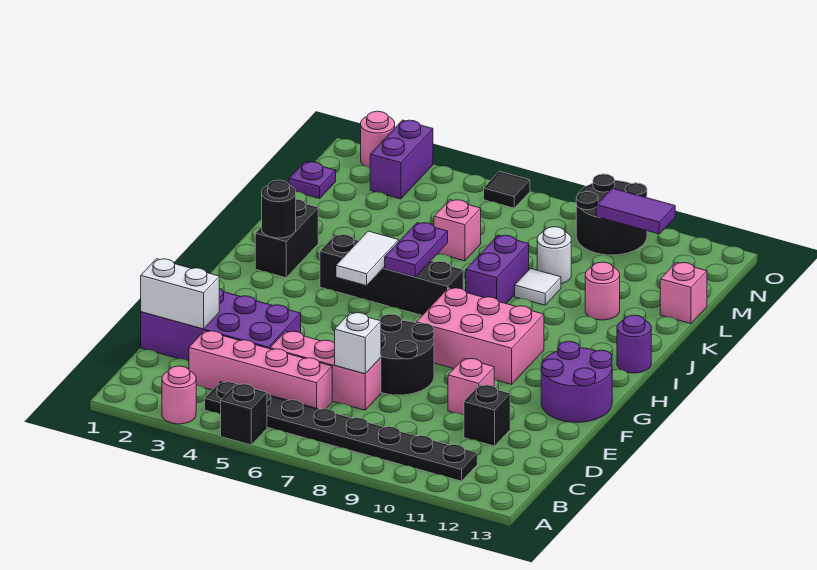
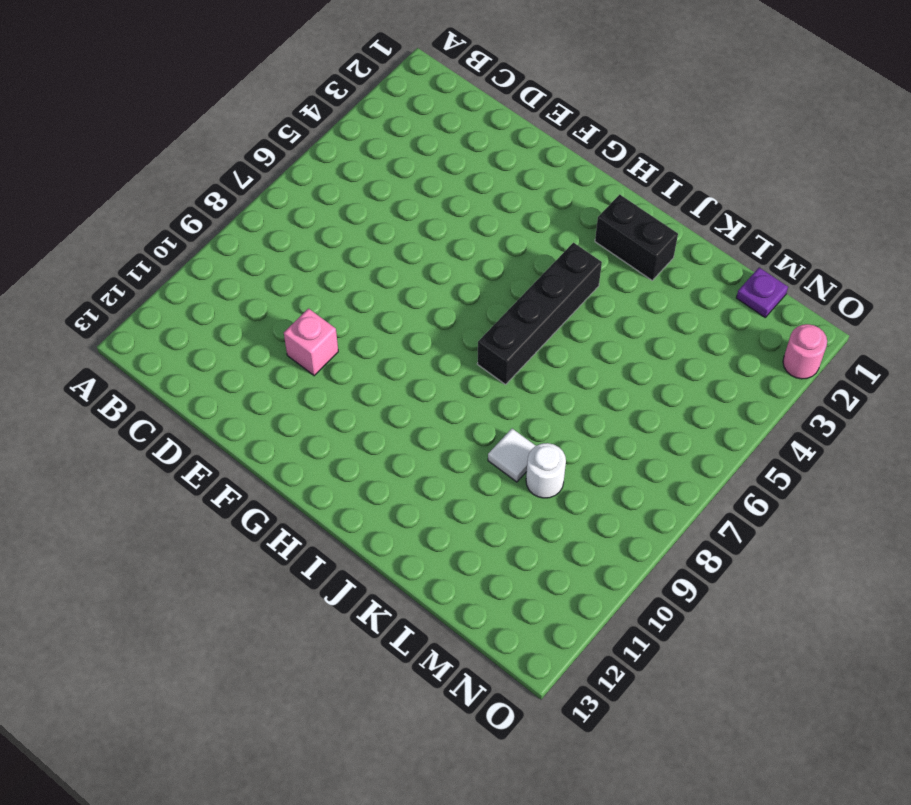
none -> pink 1x1 round brick [162,366,196,424]
none -> black 1x1 brick [221,384,267,445]
none -> black 1x8 plate [205,382,477,481]
none -> pink 1x4 brick [189,331,332,409]

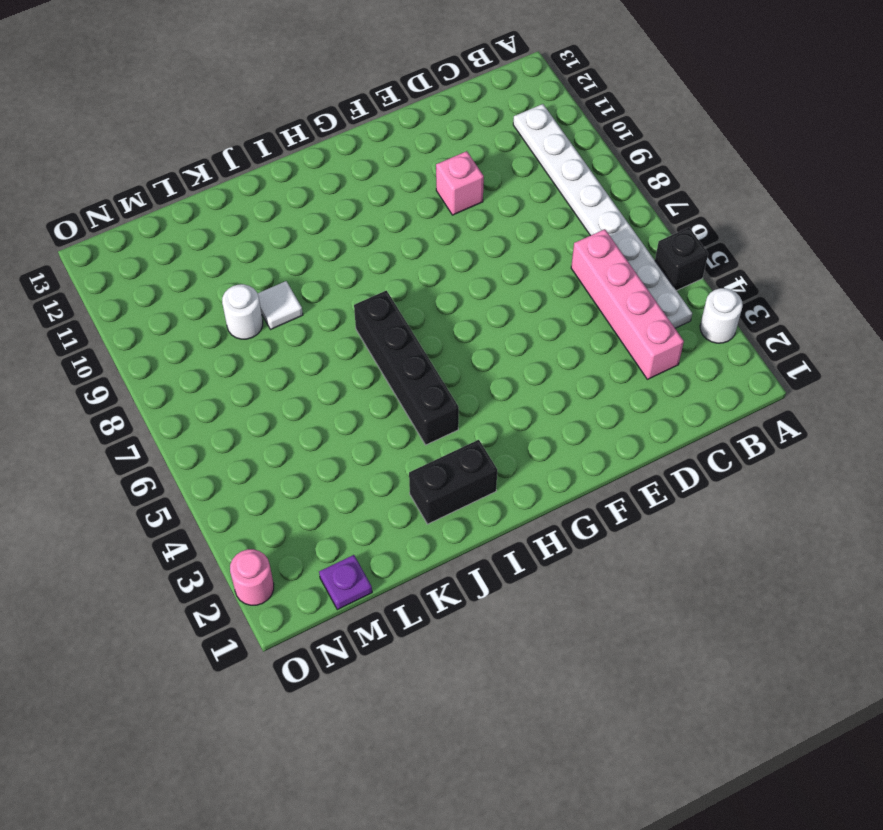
white 1x1 round brick [700,288,743,343] -> pink 1x1 round brick [162,366,196,424]
white 1x8 plate [513,104,692,328] -> black 1x8 plate [205,382,477,481]
none -> purple 2x4 brick [141,288,301,361]
none -> pink 1x3 brick [270,331,381,410]
none -> black 1x1 brick [464,385,510,446]
none -> black 2x2 round brick [380,314,434,395]

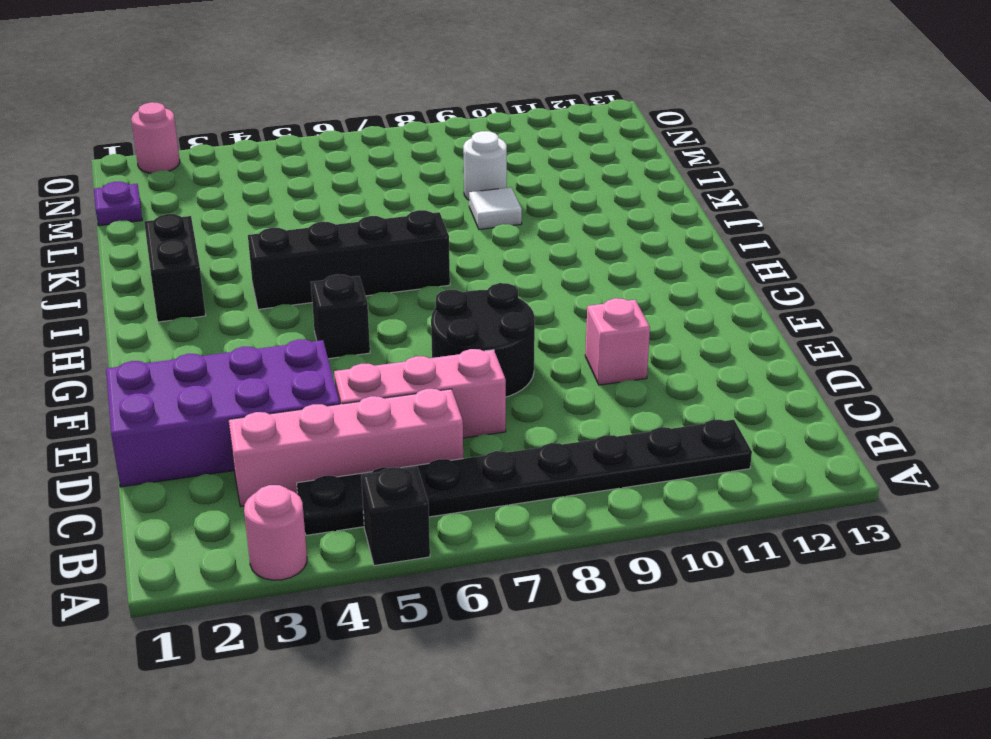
black 1x1 brick [311,274,370,359] -> black 1x1 brick moved to [464,385,510,446]
none -> purple 2x2 round brick [541,341,612,422]
none -> pink 2x3 brick [416,288,544,384]
none -> purple 1x1 round brick [617,315,651,373]
none -> purple 1x2 brick [466,235,529,303]

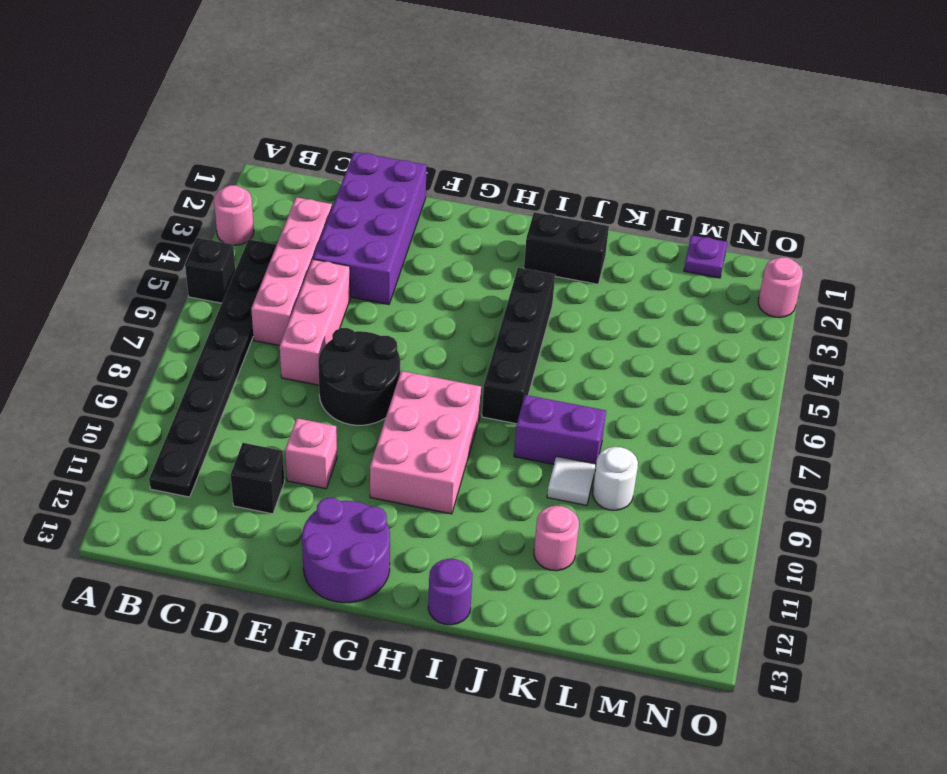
none -> pink 1x1 brick [434,200,481,261]
none -> pink 1x1 brick [660,262,707,324]
none -> purple 1x2 brick [370,120,433,199]
none -> black 2x2 round brick [576,174,647,255]

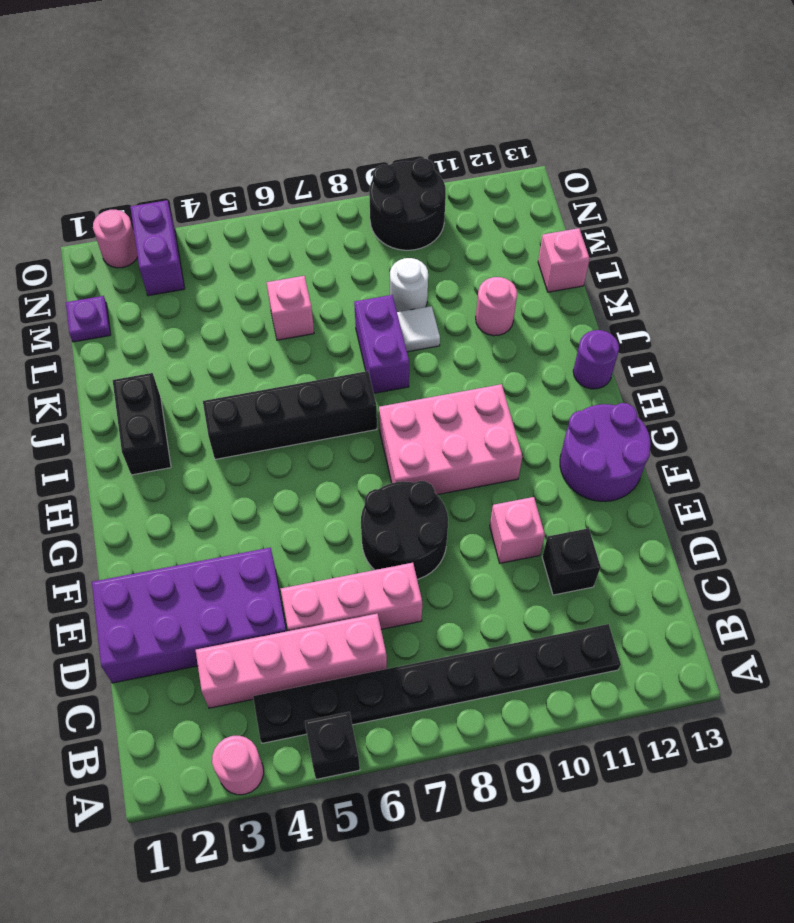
none -> black 1x1 tile [484,171,530,208]
none -> white 1x2 brick [141,259,219,329]
none -> white 1x1 brick [335,313,381,374]
none -> white 1x2 tile [336,231,399,286]

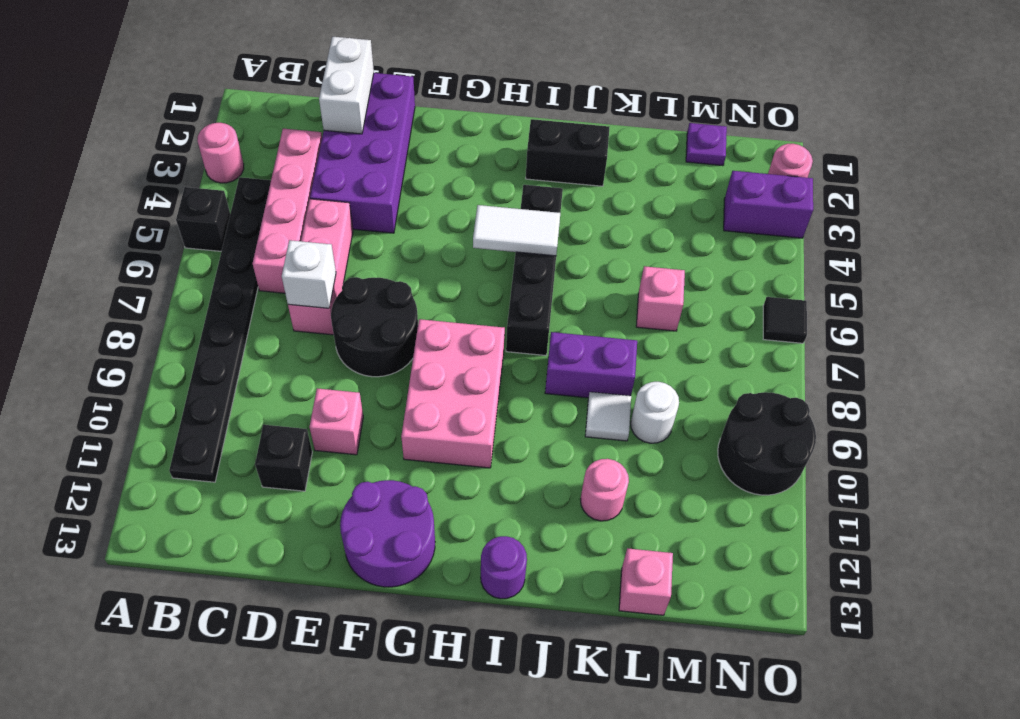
none -> black 1x1 round brick [262,180,296,238]
none -> purple 1x2 plate [385,223,448,277]
none -> purple 1x2 tile [596,188,675,234]

